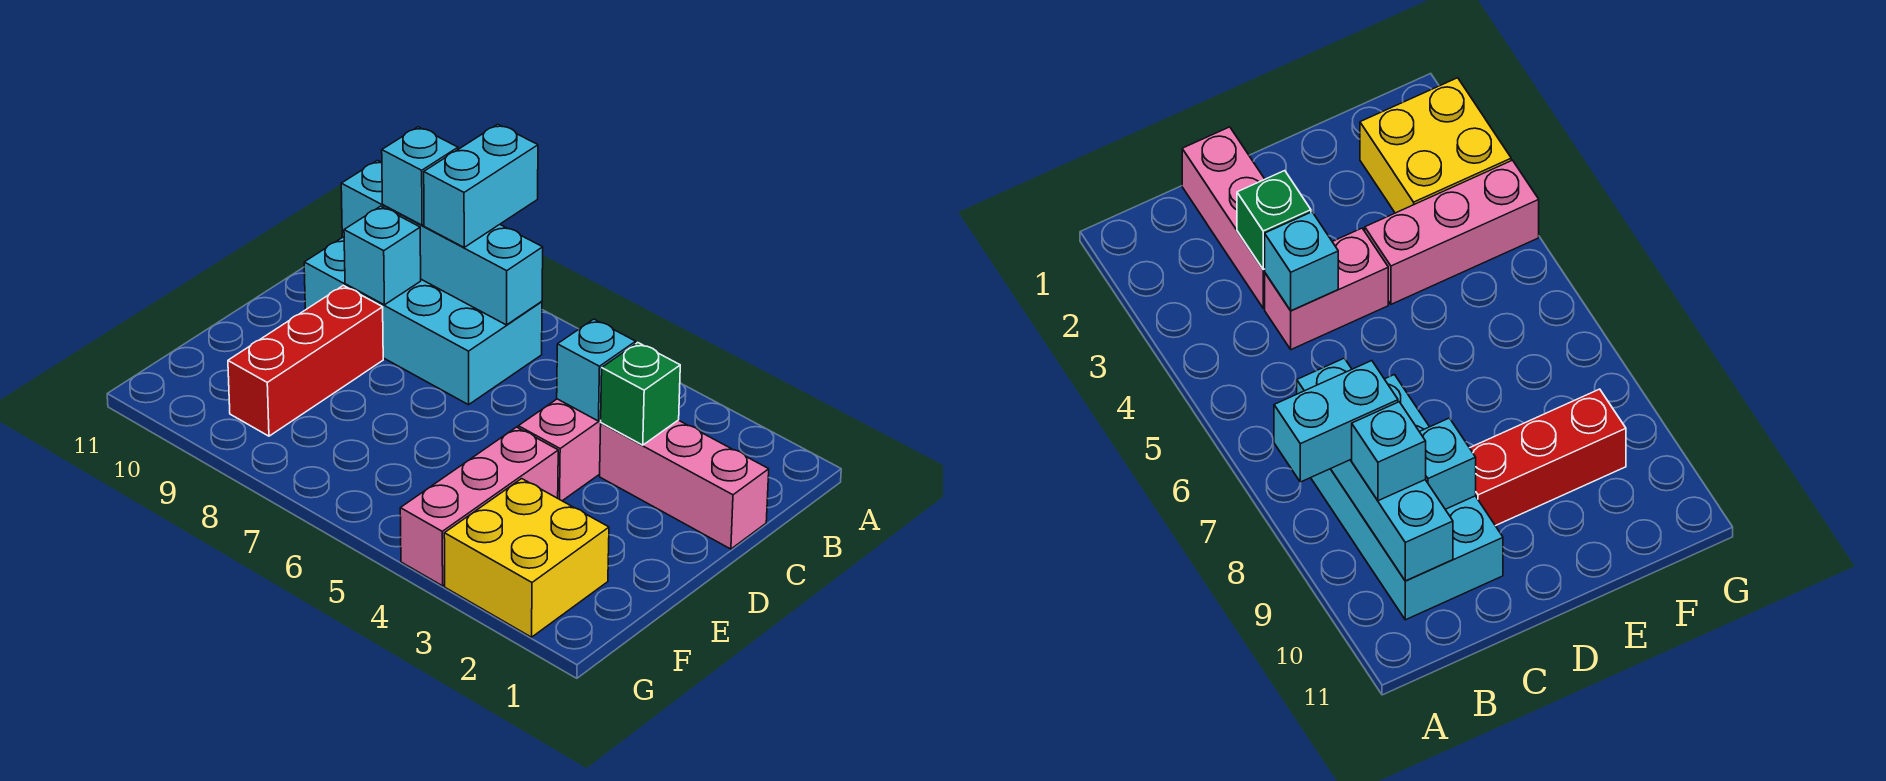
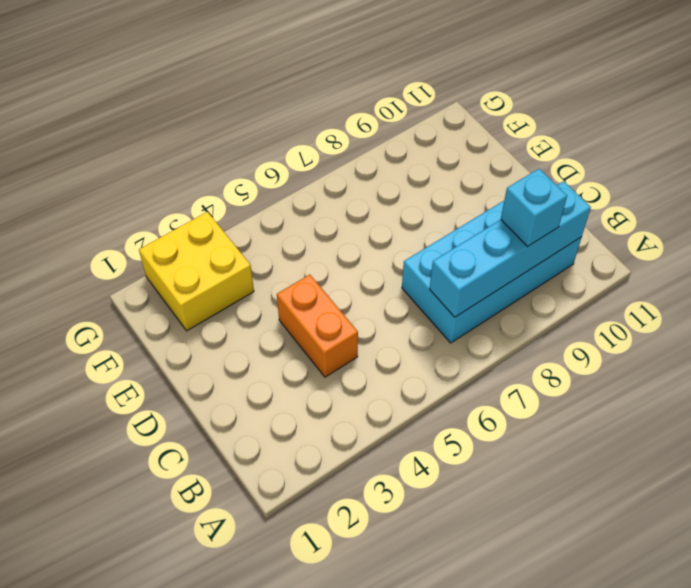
orange 1x2 brick [277,275,358,377] -> pink 1x2 brick [518,399,601,501]
none -> pink 1x3 brick [600,420,769,549]
none -> red 1x3 brick [228,286,383,436]
none -> pink 1x3 brick [400,427,558,586]

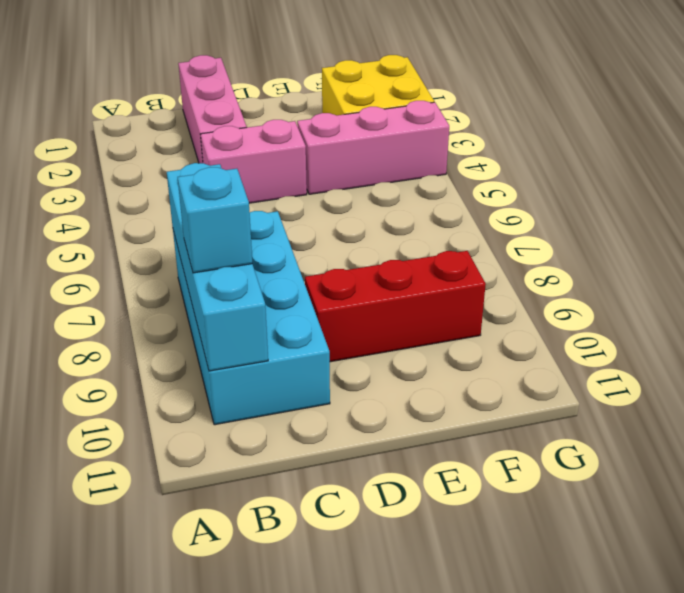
none -> green 1x1 brick [601,343,680,445]
none -> cyan 1x1 brick [557,319,636,421]
none -> cyan 1x1 brick [344,206,421,305]

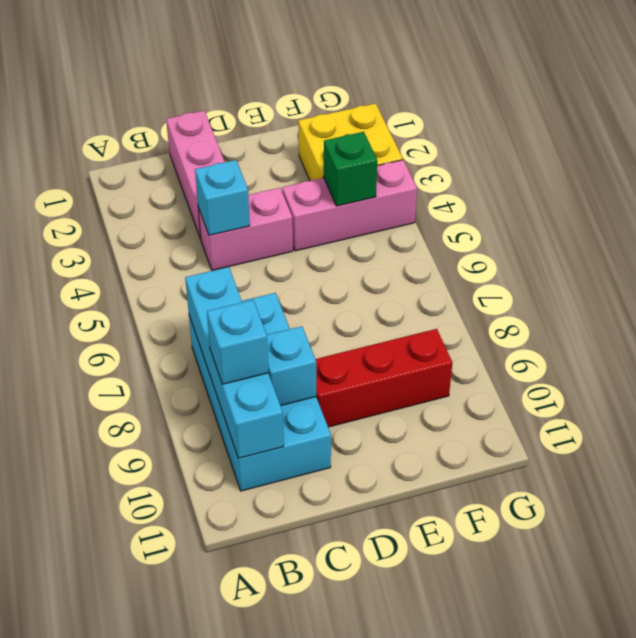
green 1x1 brick [324,132,377,206] -> green 1x1 brick moved to [601,343,680,445]
none -> cyan 1x2 brick [424,124,538,247]

